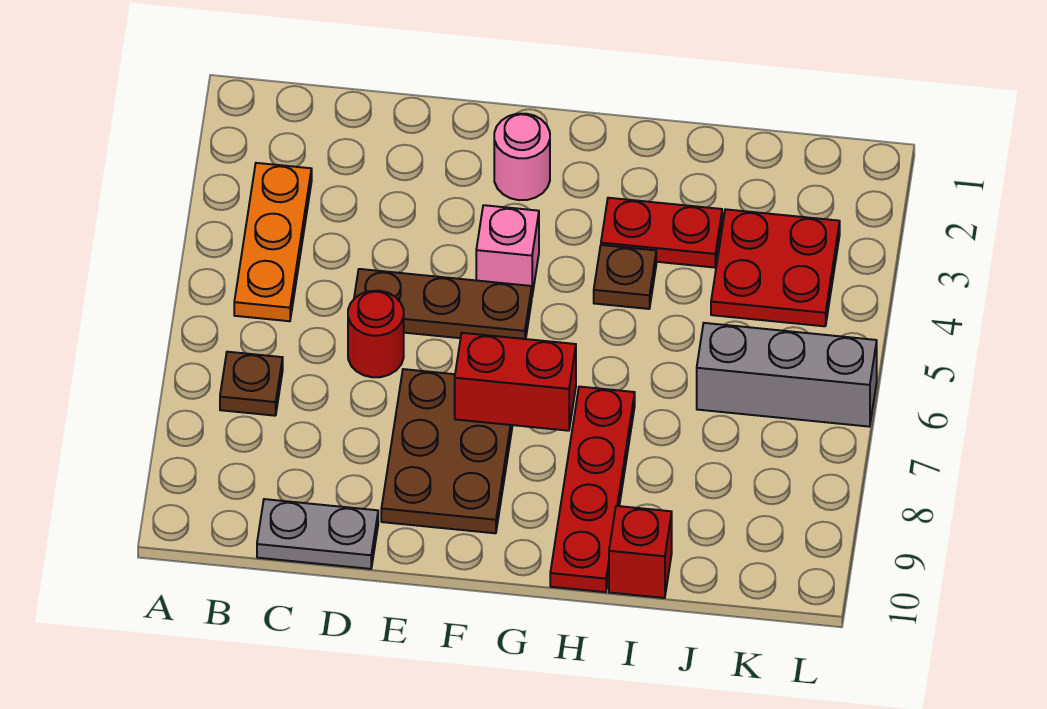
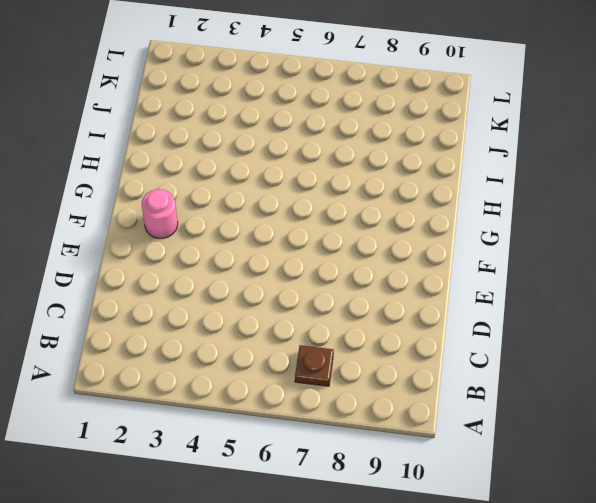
none -> orange 1x3 plate [234,163,312,321]
none -> grey 1x2 plate [257,499,378,569]
none -> brown 1x3 plate [354,269,532,339]

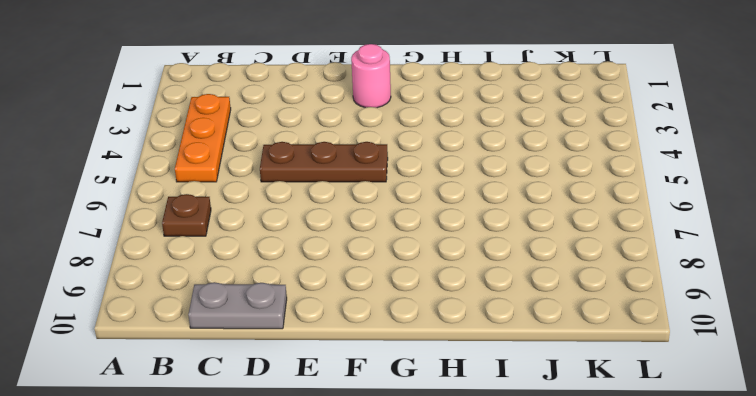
none -> red 1x1 round brick [348,291,404,377]
none -> brown 2x3 plate [381,369,513,533]
none -> pink 1x1 brick [476,205,539,295]

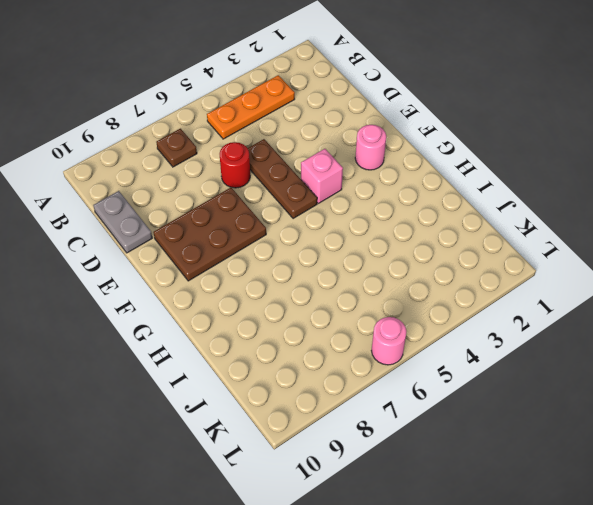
pink 1x1 round brick [371,317,406,365] -> grey 1x3 brick [697,323,877,427]
none -> red 1x2 plate [601,198,722,268]
none -> brown 1x1 plate [594,245,656,309]
none -> red 1x4 plate [550,387,635,592]

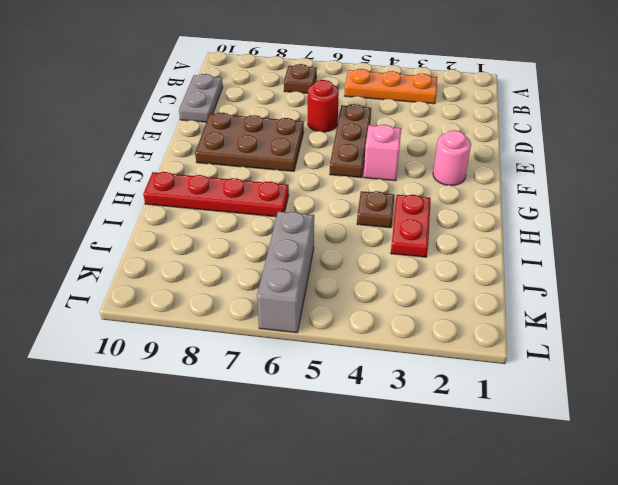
none -> red 1x1 brick [609,506,672,598]
none -> red 2x2 plate [711,209,840,326]
none -> red 1x2 brick [455,333,576,431]

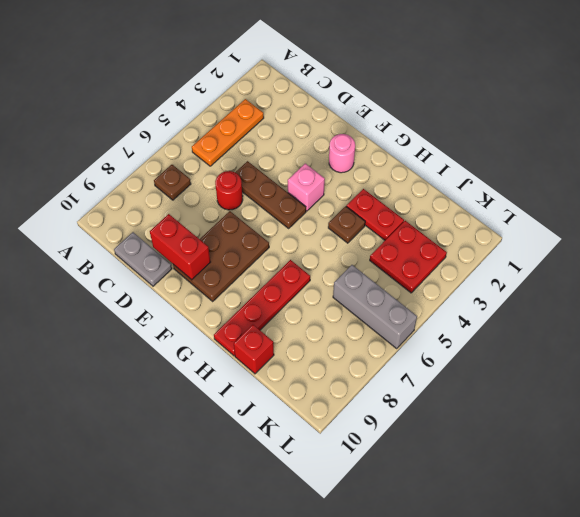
red 1x2 brick [150,214,210,280] -> red 1x2 brick moved to [455,333,576,431]

